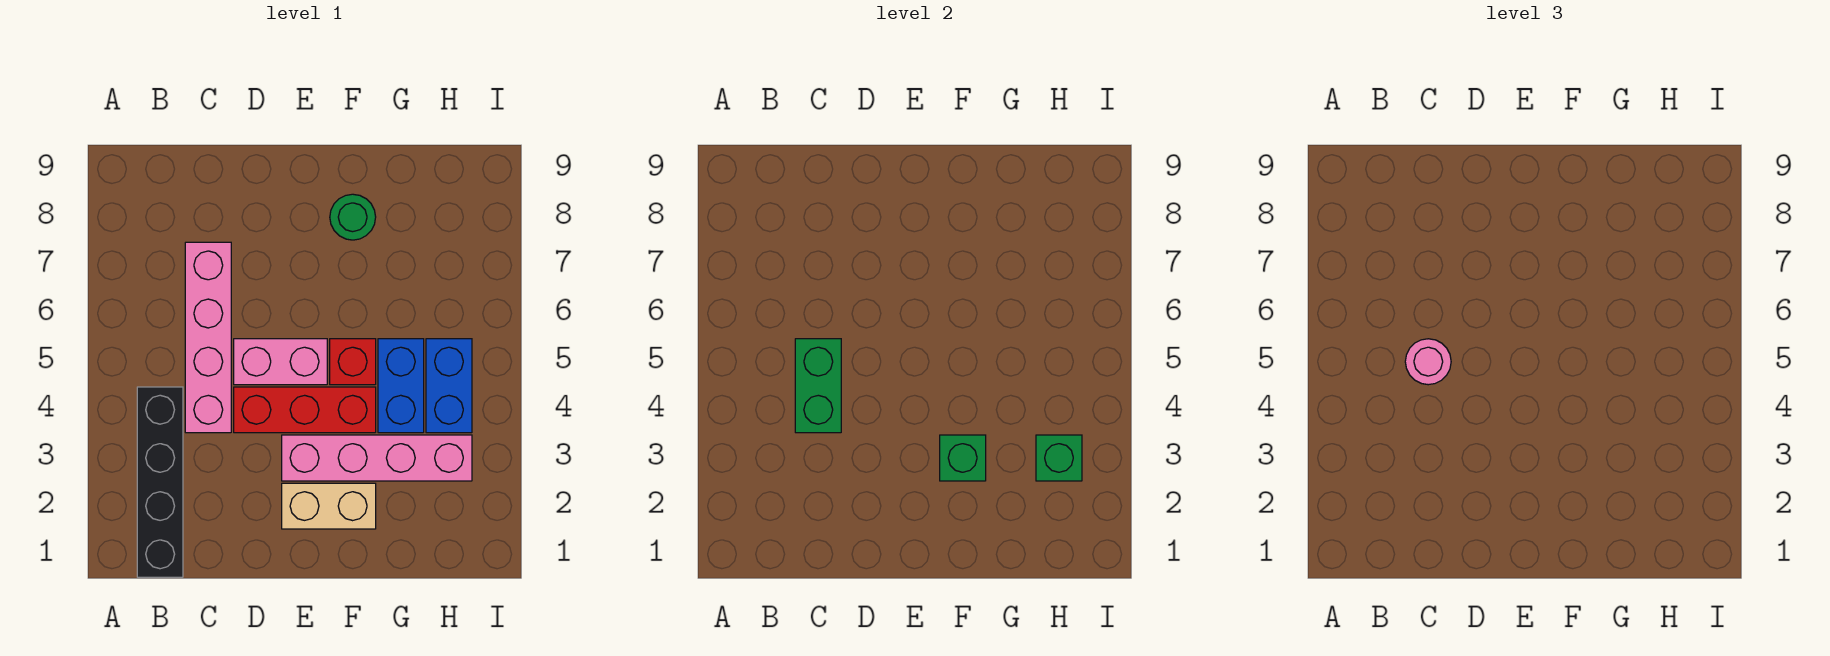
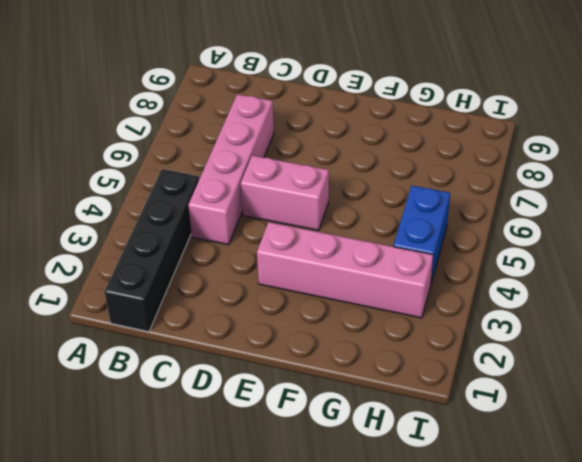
none -> red 1x3 brick [234,387,376,433]
none -> tan 1x2 brick [282,483,376,529]
none -> red 1x1 brick [330,339,376,385]

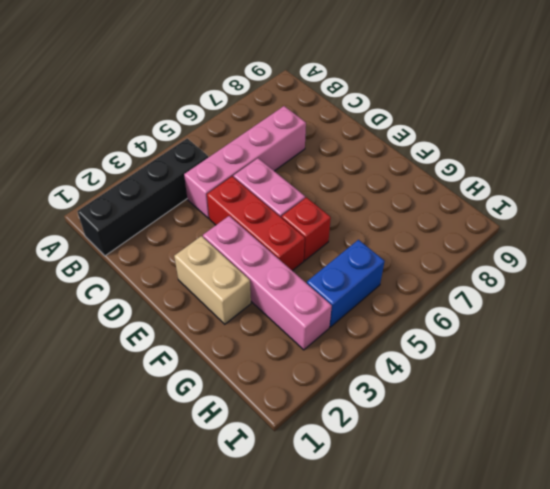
none -> green 1x1 round brick [330,194,376,240]
none -> blue 1x2 brick [378,339,424,433]
none -> green 1x2 brick [795,339,841,433]

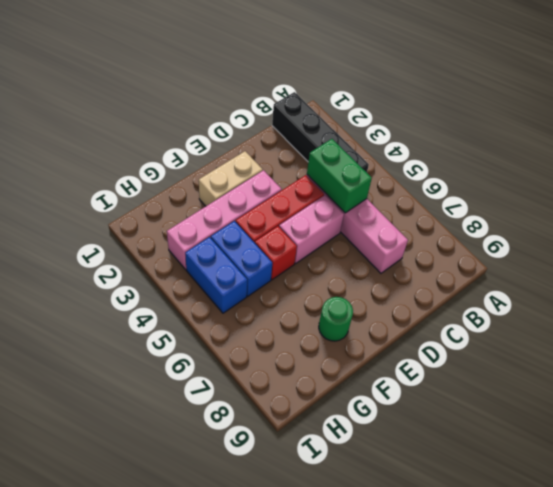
none -> green 1x1 brick [940,435,986,481]
none -> green 1x1 brick [1036,435,1082,481]
none -> pink 1x1 round brick [1405,339,1451,385]

